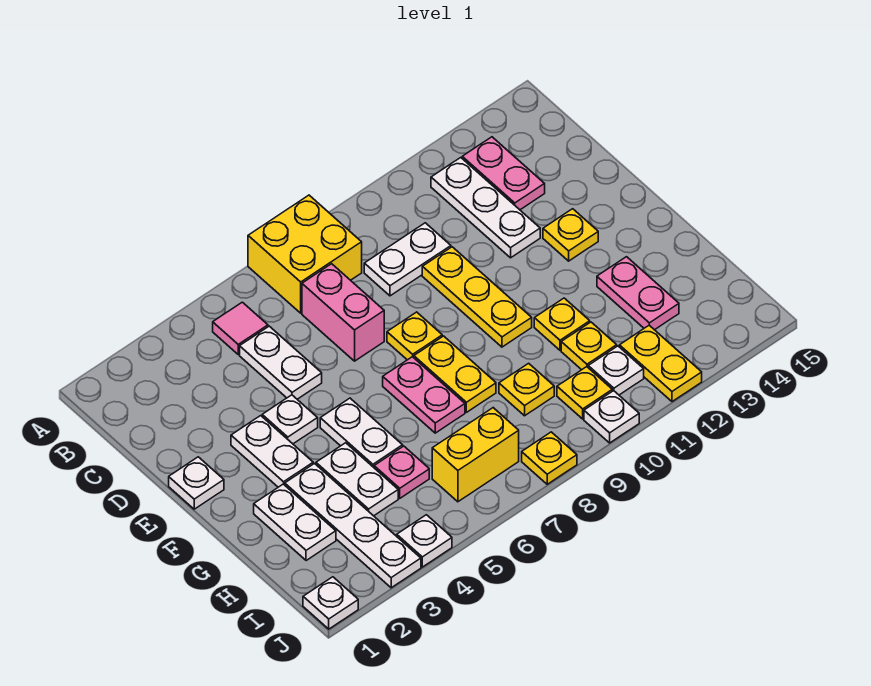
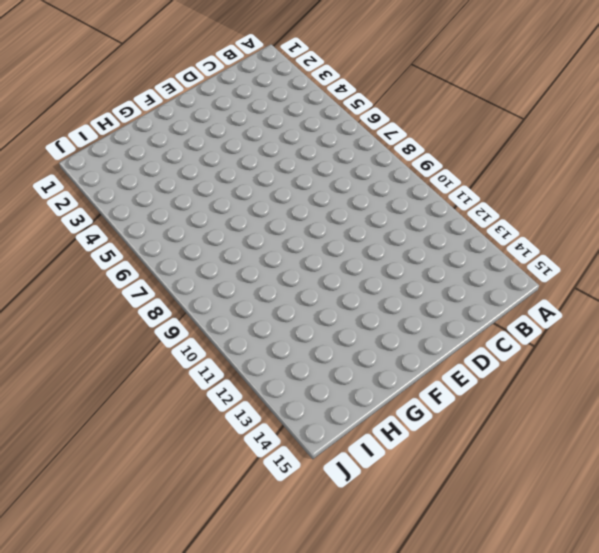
none -> yellow 2x2 brick [248,195,362,313]
none -> pink 1x1 tile [213,302,268,354]
none -> white 1x3 plate [431,158,540,258]
none -> pink 1x2 plate [462,137,545,210]

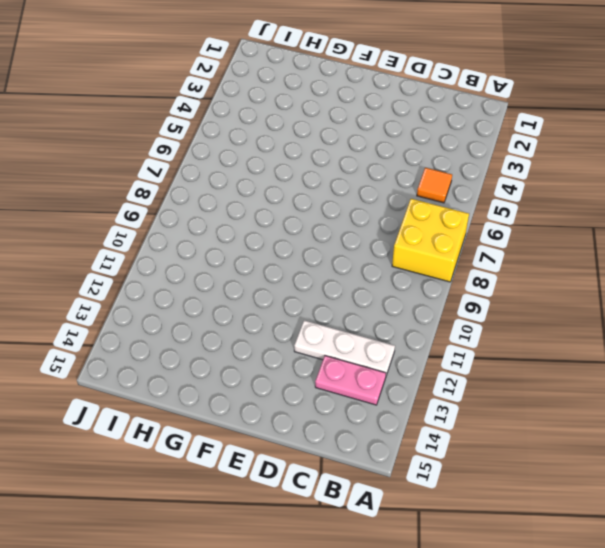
orange 1x1 tile [417,168,452,203] -> pink 1x1 tile [213,302,268,354]
none -> white 1x2 plate [240,326,322,399]
none -> pink 1x2 brick [302,264,384,361]
none -> white 1x2 plate [364,223,451,296]
none -> yellow 1x3 plate [422,247,532,347]

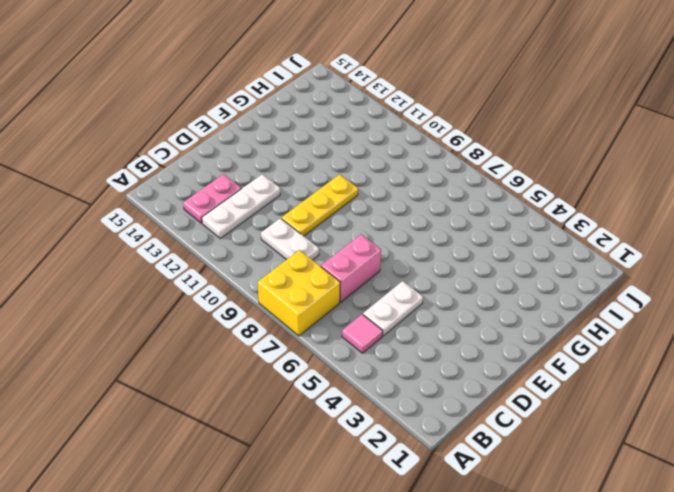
none -> white 1x1 plate [169,457,224,509]
none -> white 1x2 plate [231,416,313,487]
none -> white 1x1 plate [262,395,318,444]
none -> yellow 1x1 plate [387,312,442,360]

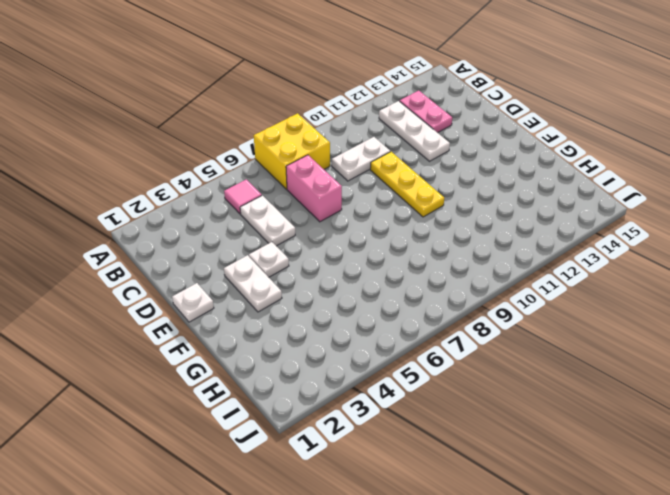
none -> yellow 1x1 plate [387,312,442,360]
none -> yellow 1x1 plate [543,209,598,261]
none -> white 1x2 plate [320,398,403,467]
none -> pink 1x2 plate [383,357,465,433]

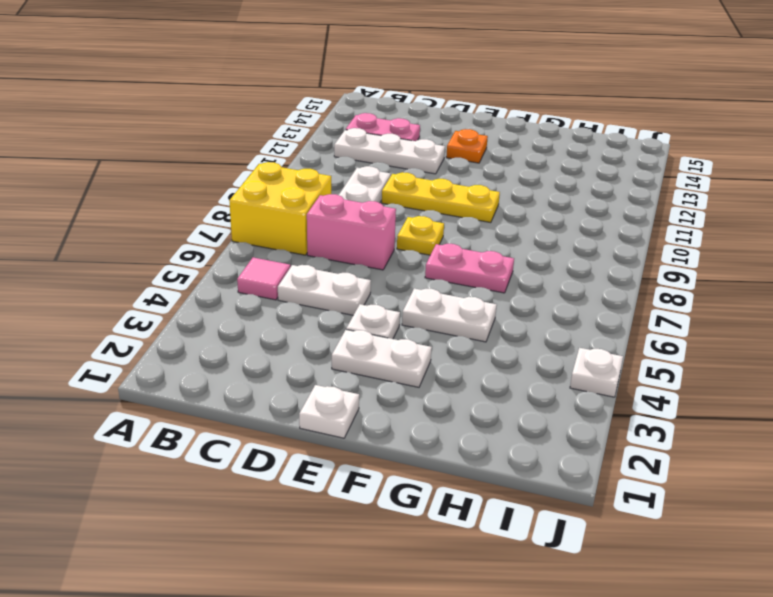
orange 1x1 plate [446,129,488,163] -> yellow 1x1 plate [543,209,598,261]
none -> yellow 1x2 plate [414,336,496,412]
none -> white 1x2 plate [254,484,336,561]
none -> white 1x4 plate [285,464,421,588]
none -> white 1x2 plate [316,443,398,516]

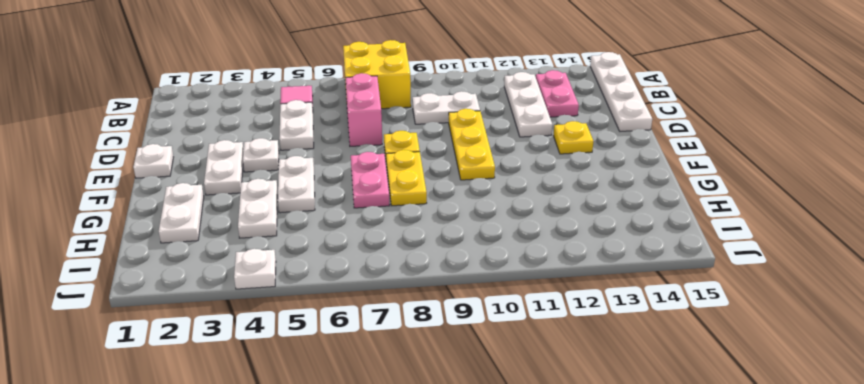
white 1x4 plate [590,52,652,131] -> white 1x4 plate moved to [285,464,421,588]
none -> yellow 1x1 plate [534,298,590,350]
none -> pink 1x2 plate [597,257,679,330]
none -> pink 1x1 plate [374,446,429,498]
none -> yellow 1x1 plate [499,363,554,416]

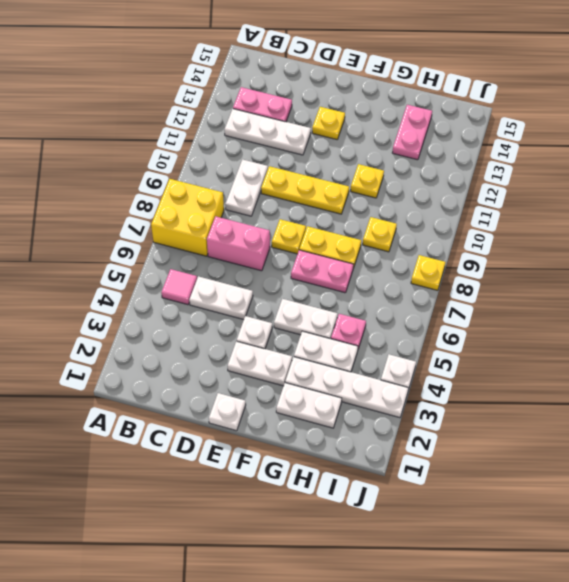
pink 1x2 plate [392,105,432,160] -> pink 1x2 plate turned to [597,257,679,330]
none -> yellow 1x1 plate [561,322,617,370]
none -> yellow 1x2 brick [432,408,519,502]
none -> yellow 1x1 plate [557,367,612,419]
none -> white 1x1 plate [588,346,644,395]

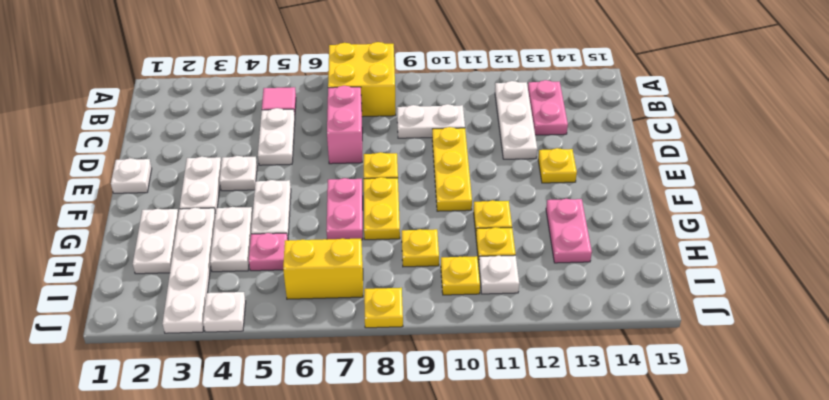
none -> yellow 1x2 plate [619,325,702,402]
none -> white 1x1 plate [303,577,358,629]
none -> white 1x1 plate [584,391,639,443]

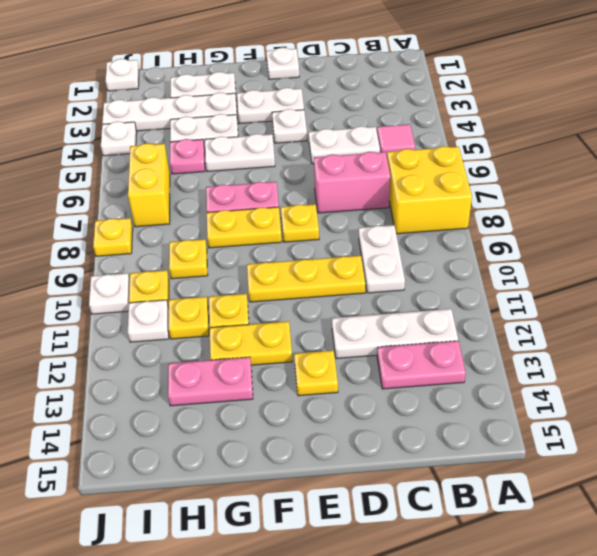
yellow 1x2 plate [210,321,293,365] -> yellow 1x2 plate moved to [619,325,702,402]

